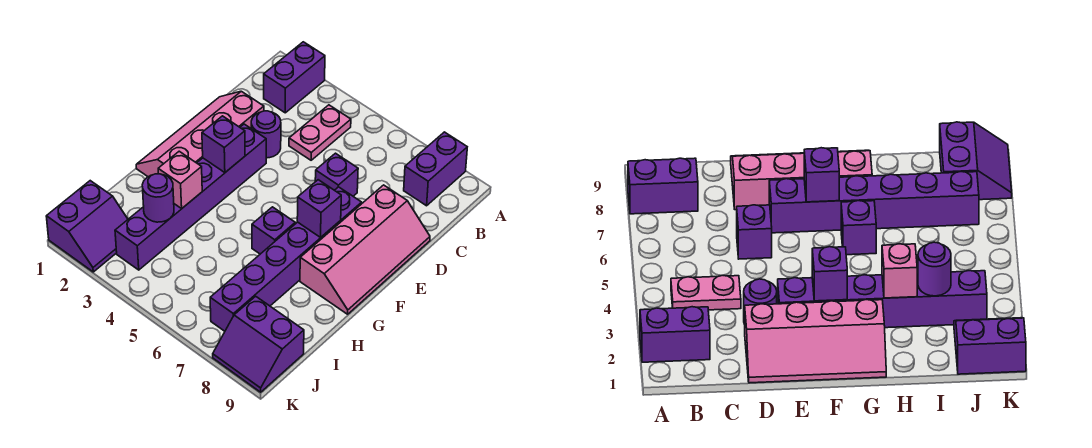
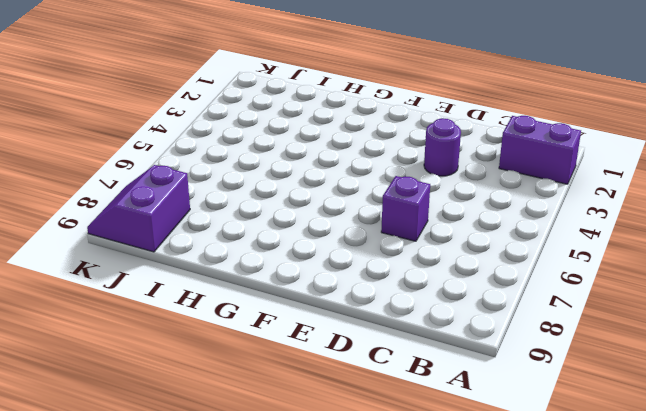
none -> purple 1x2 brick [404,132,467,206]
none -> pink 1x2 plate [289,105,351,160]
none -> pink 2x4 slope [136,91,264,177]

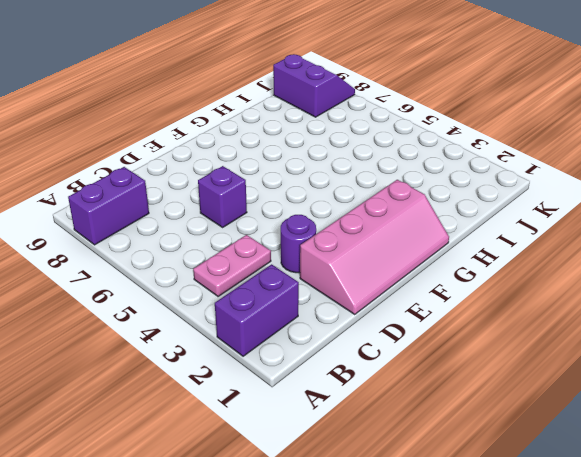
none -> pink 2x4 slope [300,185,430,314]
none -> purple 1x6 brick [115,124,266,270]
none -> purple 1x6 brick [210,187,362,331]

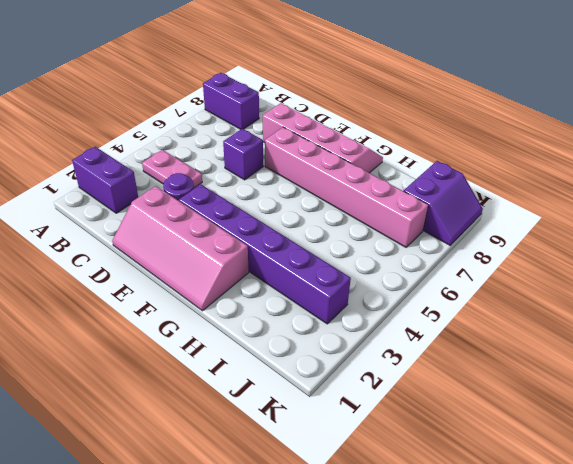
pink 1x6 brick [265,127,428,247] -> purple 1x6 brick [210,187,362,331]
none -> purple 1x1 brick [252,207,295,254]
none -> purple 2x2 slope [46,181,128,272]
none -> purple 1x1 brick [202,116,245,173]

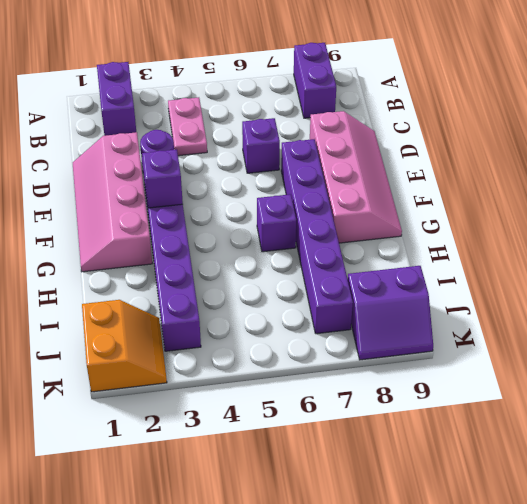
orange 2x2 slope [82,300,167,392] -> purple 2x2 slope [46,181,128,272]
none -> purple 1x1 brick [297,180,341,237]
none -> pink 1x1 brick [158,151,202,208]
none -> purple 1x1 round brick [142,174,174,222]

